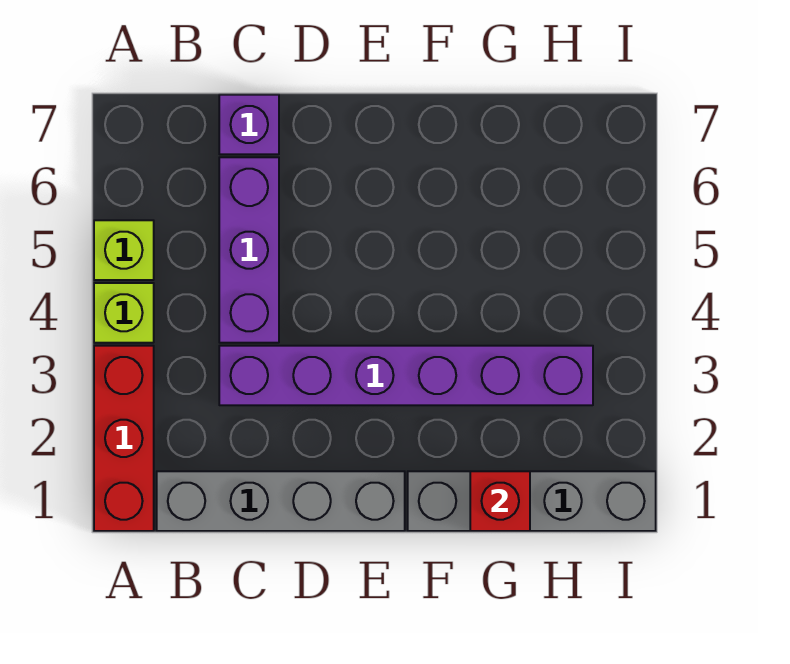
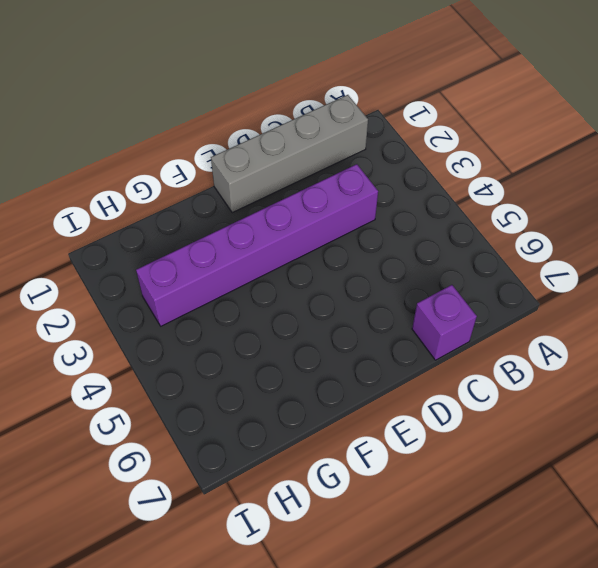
none -> red 1x3 brick [94,346,154,531]
none -> lime 1x1 brick [94,283,154,343]

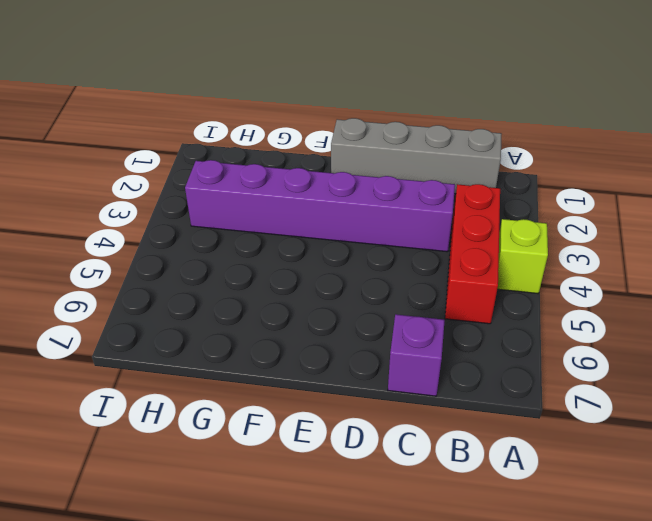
red 1x3 brick [445,184,500,324] -> red 1x3 brick moved to [94,346,154,531]
none -> lime 1x1 brick [94,220,154,280]
none -> purple 1x3 brick [219,157,279,343]

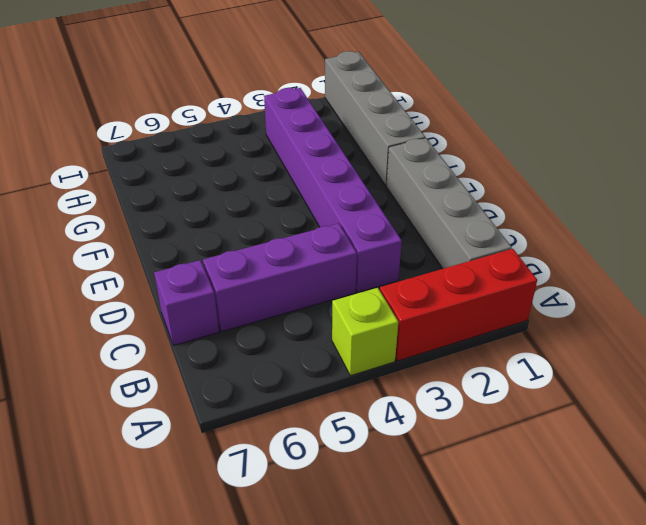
none -> lime 1x1 brick [94,220,154,280]
none -> red 1x1 brick [470,471,530,531]

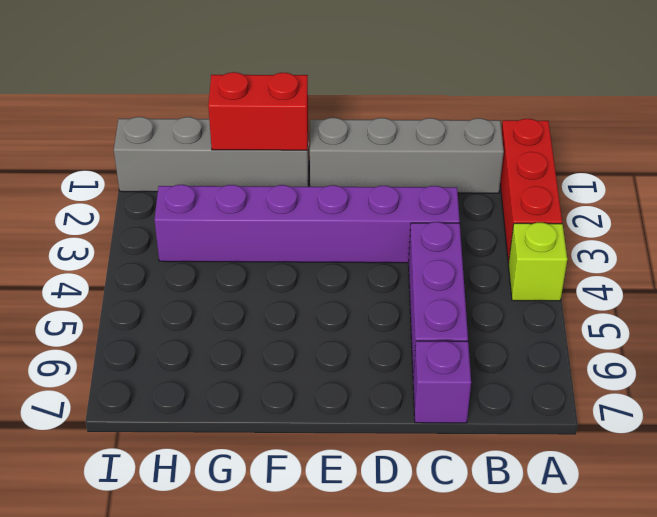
red 1x2 brick [208,72,308,150] -> red 1x1 brick [470,471,530,531]
none -> lime 1x1 brick [94,220,154,280]

